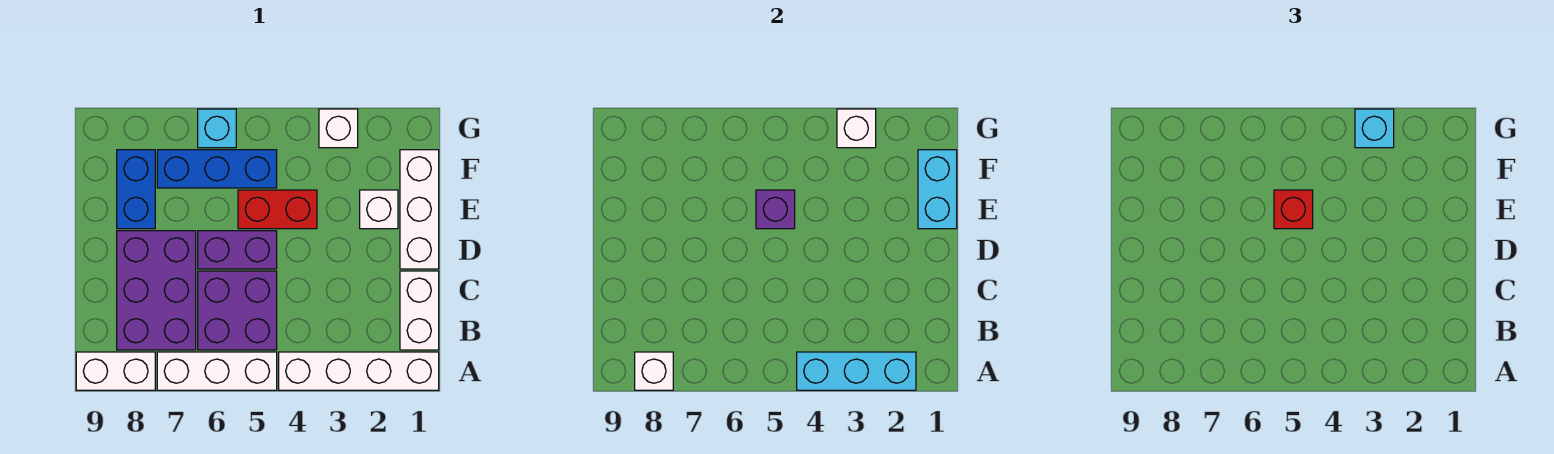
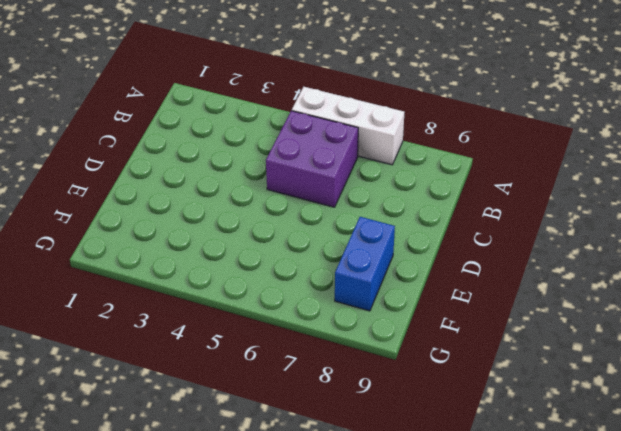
none -> white 1x4 brick [279,352,439,390]
none -> white 1x2 brick [76,352,155,390]
none -> white 1x2 brick [400,271,439,350]

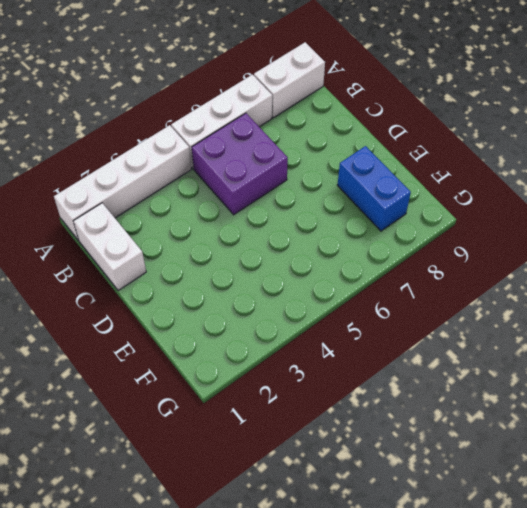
none -> purple 2x3 brick [117,231,196,350]
none -> white 1x3 brick [400,150,439,269]
none -> purple 1x2 brick [198,231,277,269]

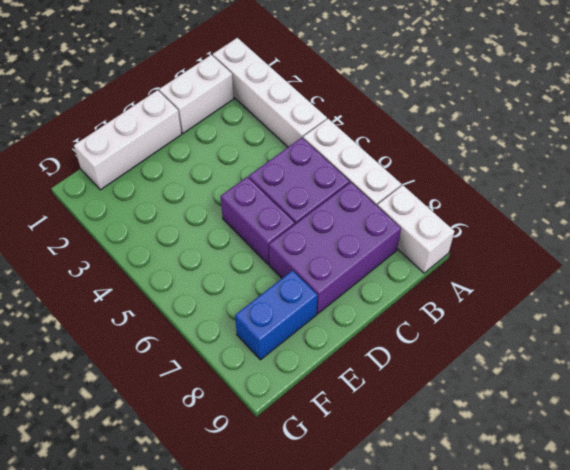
none -> white 1x1 brick [360,190,398,229]
none -> red 1x2 brick [238,190,317,229]
none -> blue 1x3 brick [157,150,277,188]

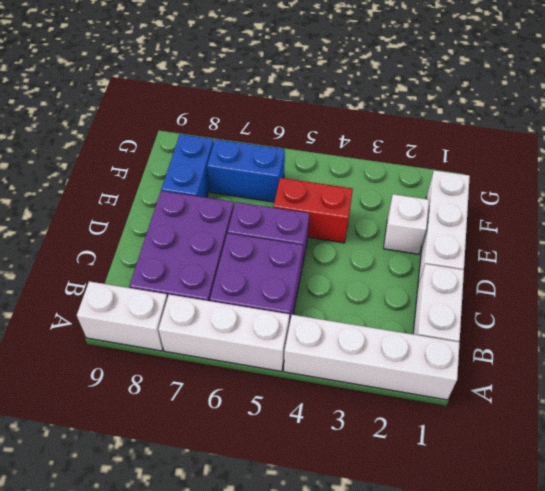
blue 1x2 brick [207,139,285,202] -> blue 1x3 brick [157,150,277,188]
none -> white 1x1 brick [319,109,358,148]
none -> cyan 1x1 brick [198,109,236,148]
none -> cyan 1x3 brick [797,352,916,390]

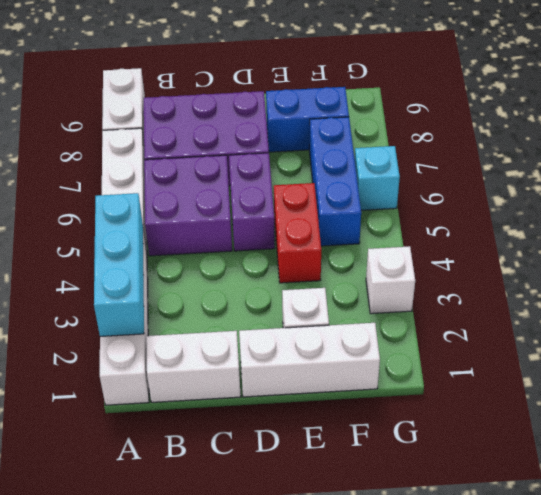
none -> white 1x1 brick [635,352,673,390]
none -> cyan 1x2 brick [918,150,957,229]
none -> purple 1x1 brick [756,190,795,229]

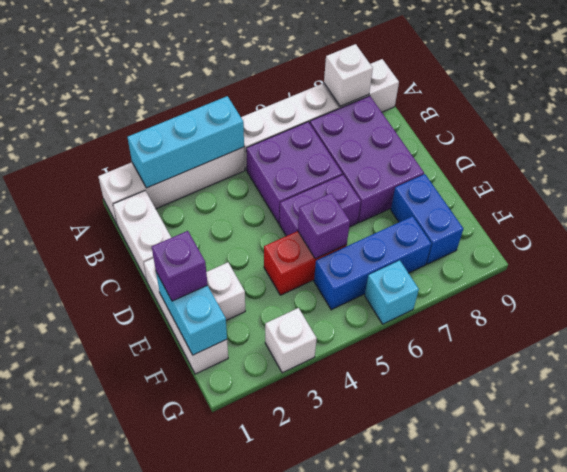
purple 1x1 brick [152,231,208,301] -> none
none -> white 1x1 brick [837,109,876,148]
none -> red 1x1 brick [1274,190,1313,229]
none -> cyan 1x1 brick [1355,109,1394,148]

